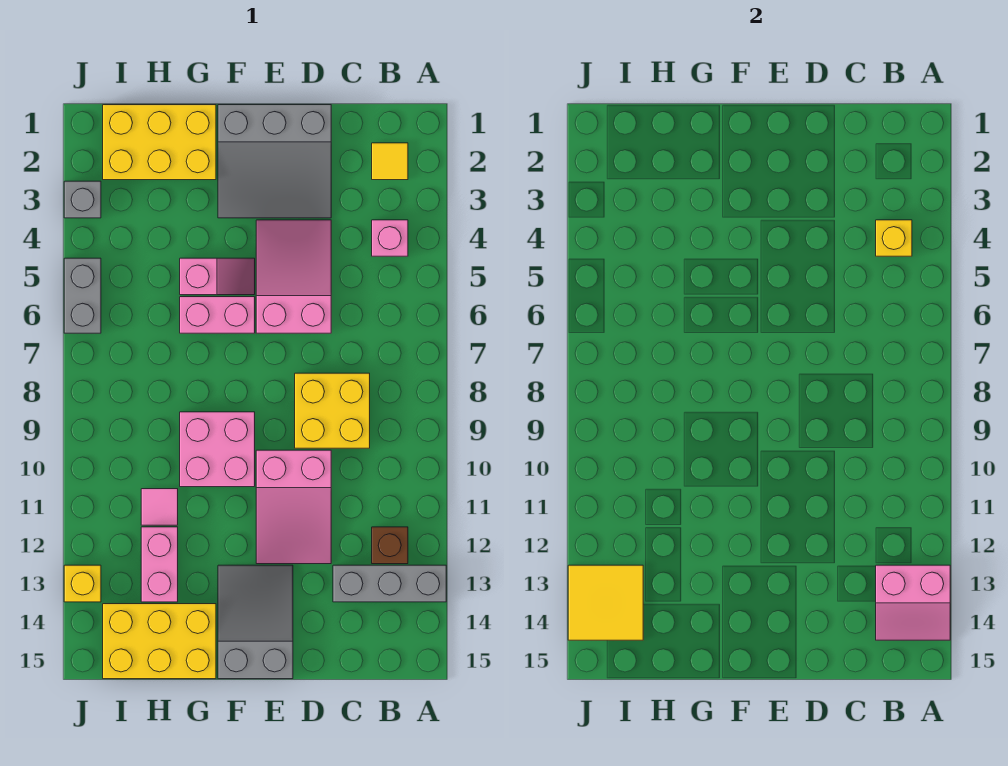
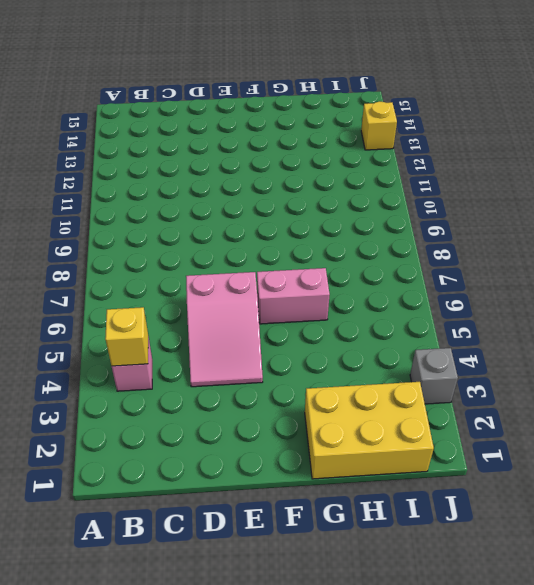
none -> grey 1x3 brick [333,565,446,602]
none -> yellow 1x1 tile [372,143,408,180]
none -> brown 1x1 brick [372,527,408,564]

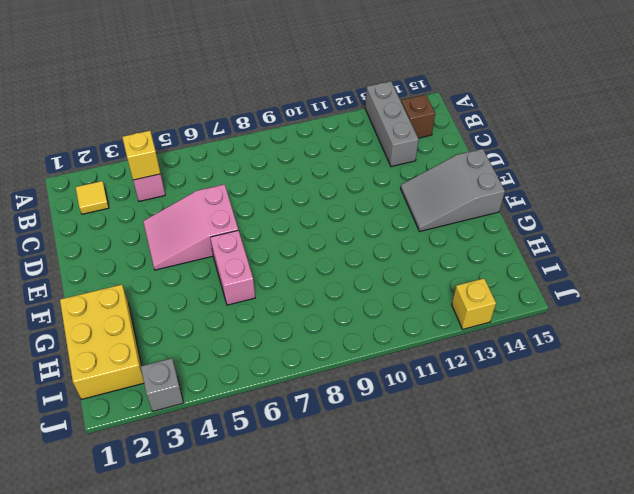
brown 1x1 brick [401,95,435,138] -> brown 1x1 brick moved to [372,527,408,564]
none -> yellow 2x2 brick [295,373,370,448]
none -> grey 3x3 slope [218,105,331,218]
none -> pink 2x3 slope [256,450,331,564]

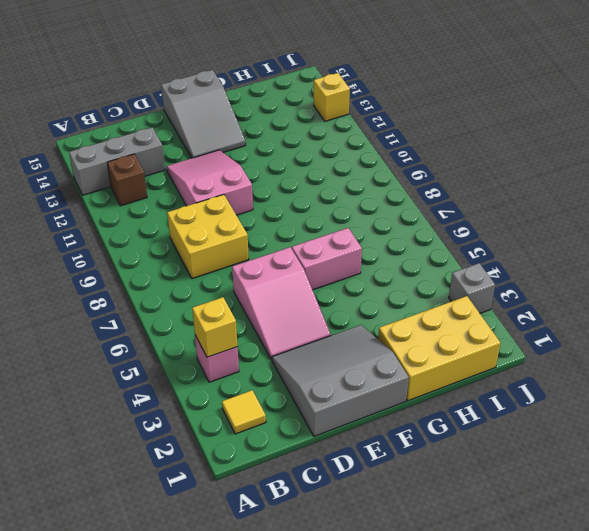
none -> pink 1x2 slope [180,258,255,295]
none -> pink 2x2 brick [180,412,255,487]
none -> yellow 2x3 brick [103,604,216,679]

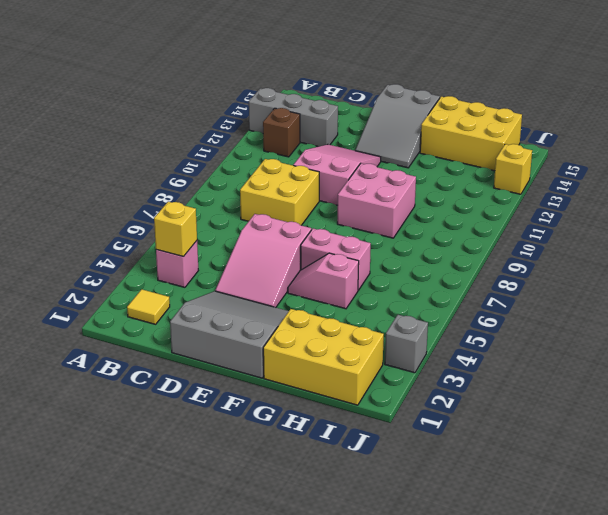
none -> pink 1x1 tile [141,489,178,525]
none -> pink 1x2 brick [141,527,178,602]
none -> grey 1x2 brick [64,258,101,333]

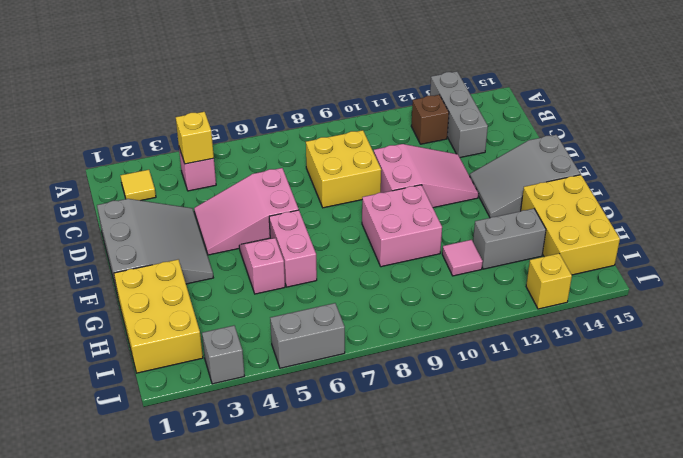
grey 1x2 brick [473,209,546,269] -> pink 1x2 brick [141,527,178,602]
none -> pink 2x2 slope [876,565,950,640]
none -> yellow 2x2 tile [568,565,643,640]

